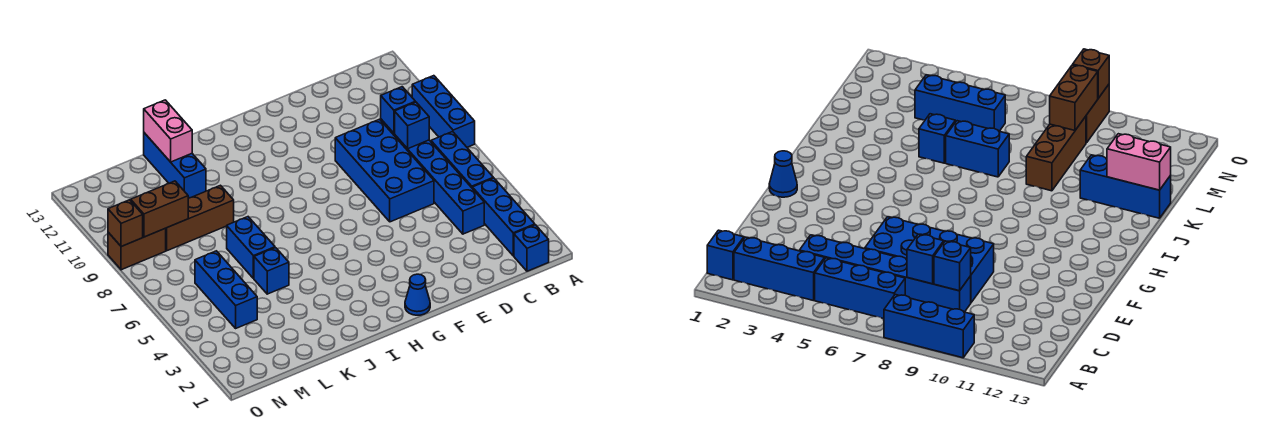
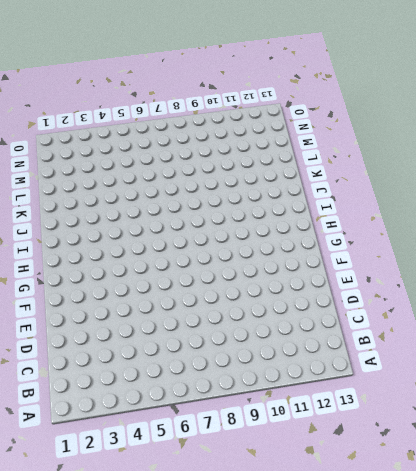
none -> blue 1x3 brick [412,76,475,147]
none -> blue 1x1 brick [514,225,549,271]
none -> blue 1x3 brick [472,178,535,256]

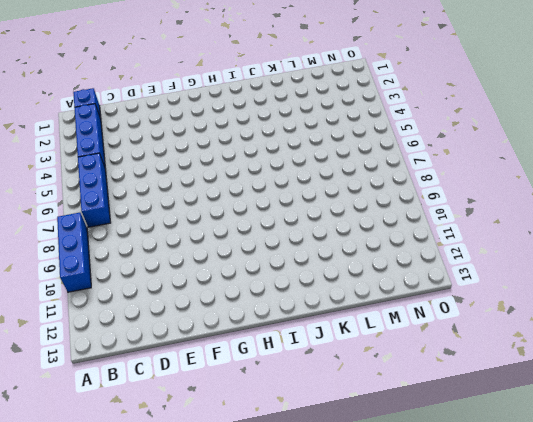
none -> blue 1x6 brick [381,119,484,234]
none -> blue 2x4 brick [335,119,434,222]
none -> blue 1x1 cone [405,274,430,315]

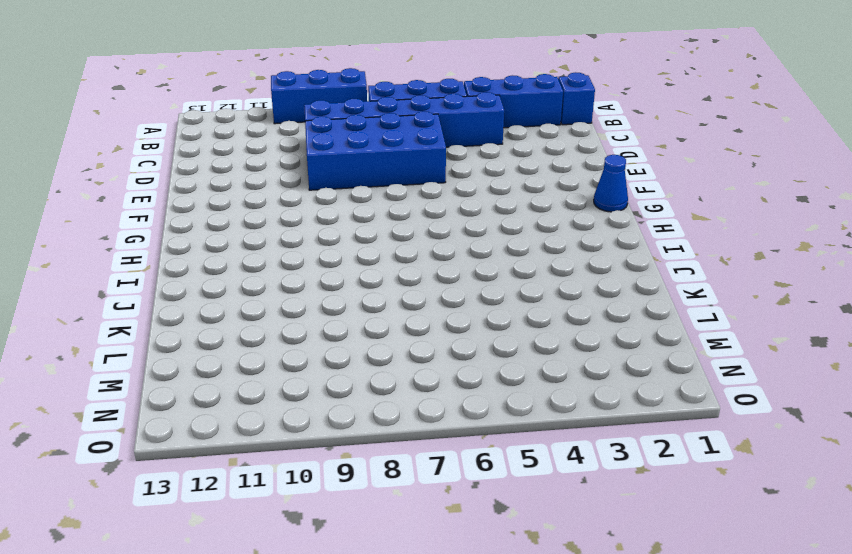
none -> blue 1x1 brick [254,248,289,294]
none -> blue 1x2 brick [227,217,275,279]
none -> brown 1x3 brick [166,185,234,251]

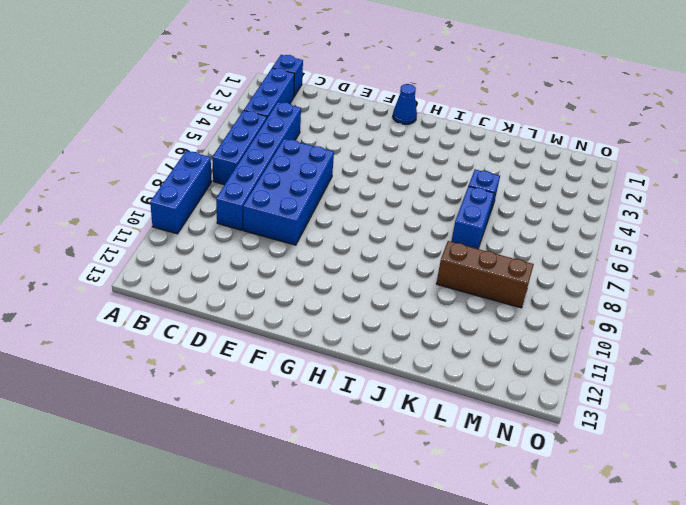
none -> blue 1x3 brick [144,133,206,199]
none -> blue 1x3 brick [195,251,257,328]
none -> brown 1x2 brick [108,228,166,270]

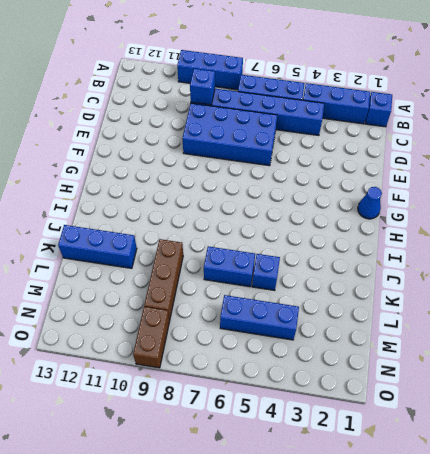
none -> blue 1x1 brick [395,102,429,149]
none -> pink 1x2 brick [144,100,192,162]
none -> brown 1x2 brick [131,181,188,237]

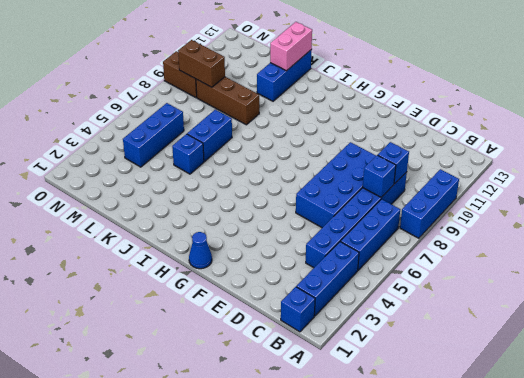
none -> brown 1x1 brick [108,200,143,247]

